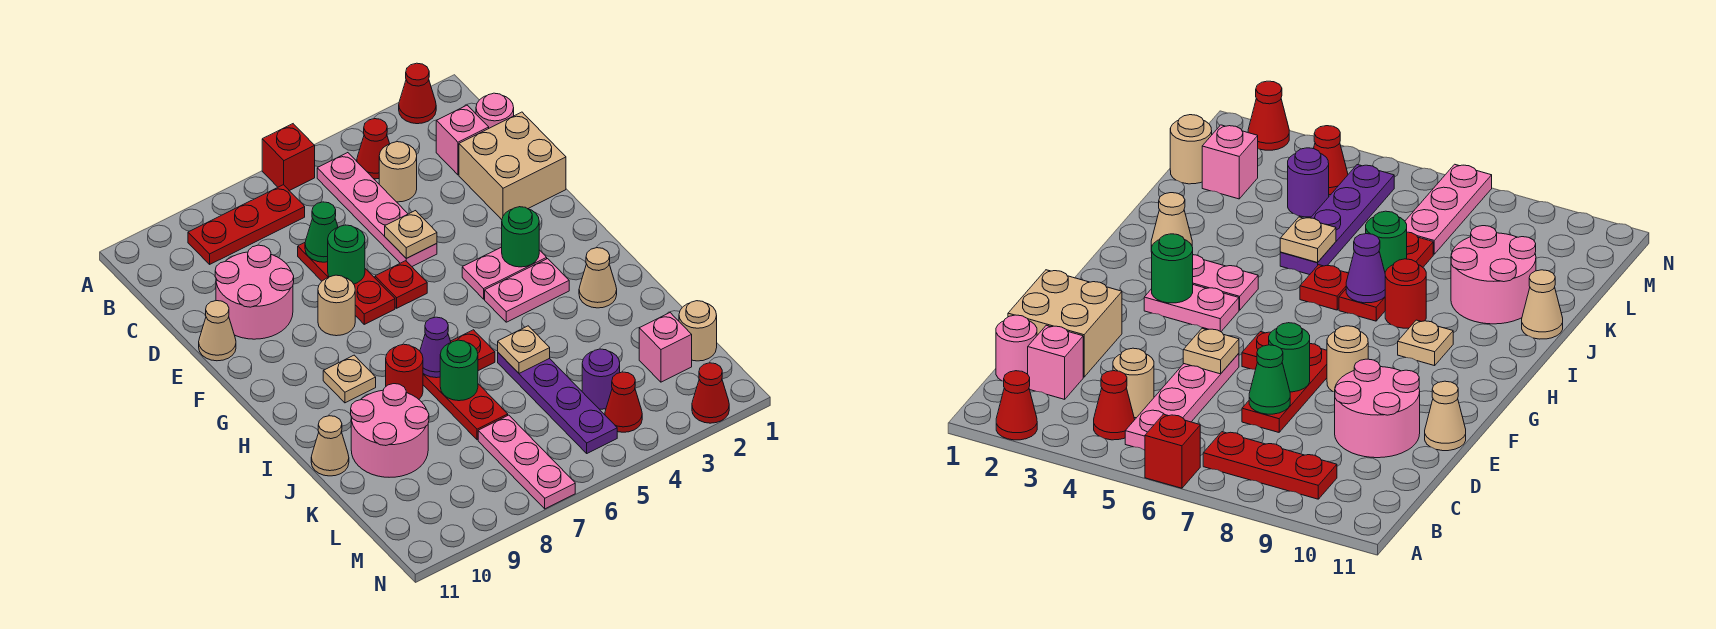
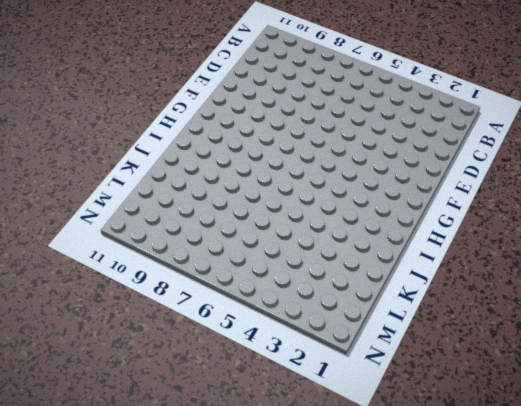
none -> red 1x1 cone [399,63,436,124]
none -> red 1x1 brick [262,124,315,191]
none -> red 1x1 cone [357,119,390,179]
none -> pink 1x4 plate [317,153,437,266]

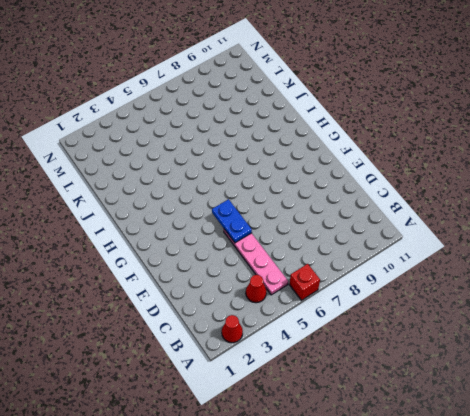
blue 1x2 plate [212,199,252,243] -> tan 1x1 plate [385,211,437,258]
none -> red 1x3 plate [188,185,305,264]
none -> pink 1x1 round brick [476,93,514,128]
none -> pink 1x1 brick [436,105,489,175]
none -> tan 1x1 round brick [379,142,417,202]

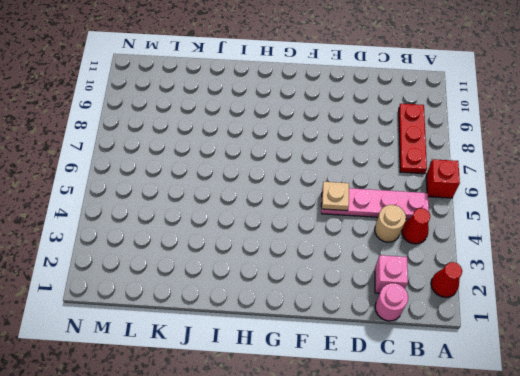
none -> tan 2x2 brick [459,112,566,220]
none -> red 1x3 plate [298,243,395,324]
none -> pink 2x2 round brick [215,245,294,339]
none -> tan 1x1 cone [199,301,236,361]

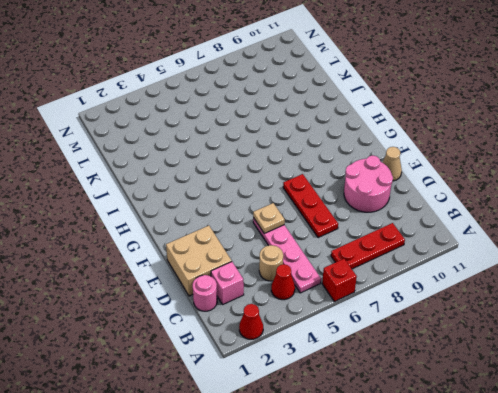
none -> red 1x1 plate [375,261,427,308]
none -> tan 1x1 round brick [318,275,355,336]
none -> pink 1x2 plate [462,247,547,299]
none -> pink 1x2 plate [485,259,569,322]

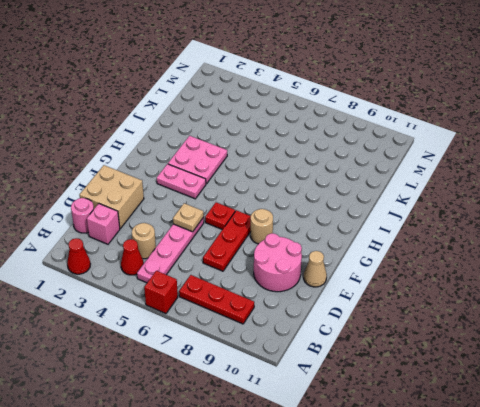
pink 2x2 plate [168,136,227,184] -> pink 1x2 plate [485,259,569,322]
none -> tan 1x1 plate [323,355,376,403]
none -> tan 1x1 cone [579,248,617,308]
none -> red 1x1 plate [450,330,495,371]
none -> red 1x3 plate [423,374,508,440]

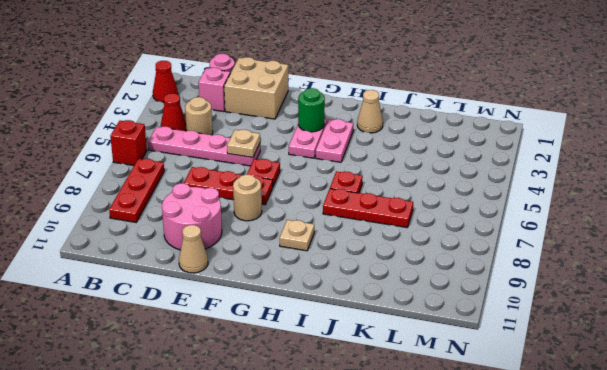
none -> red 1x1 round brick [386,344,423,399]
none -> purple 1x4 plate [498,353,617,453]
none -> pink 2x2 round brick [351,384,429,477]
none -> tan 1x1 cone [311,416,349,476]

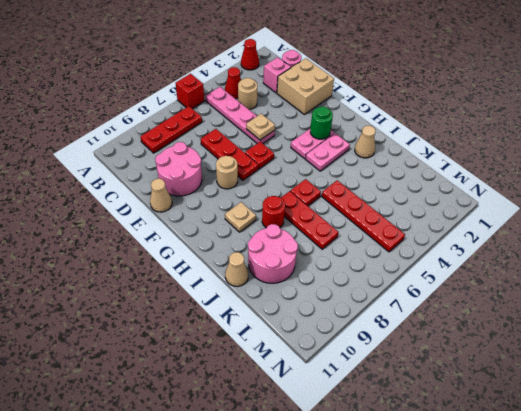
red 1x4 plate [322,180,405,252] -> purple 1x4 plate [498,353,617,453]
none -> tan 1x1 round brick [679,301,717,361]
none -> pink 1x1 brick [639,313,692,382]
none -> purple 1x1 round brick [582,349,620,409]
none -> pink 1x3 plate [478,415,575,509]

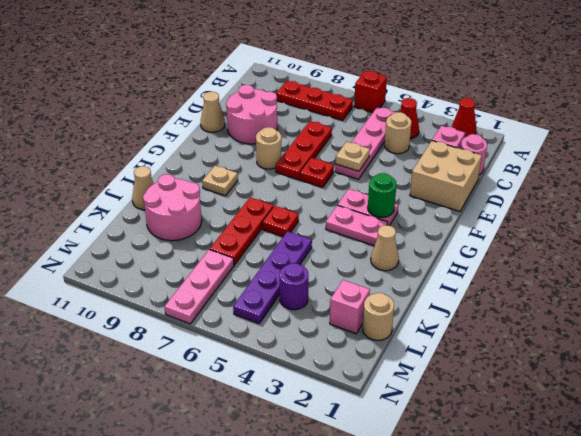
none -> red 1x1 round brick [386,344,423,399]
none -> red 1x1 cone [605,372,642,432]
none -> red 1x1 cone [692,363,729,423]
none -> green 1x1 cone [305,202,338,262]

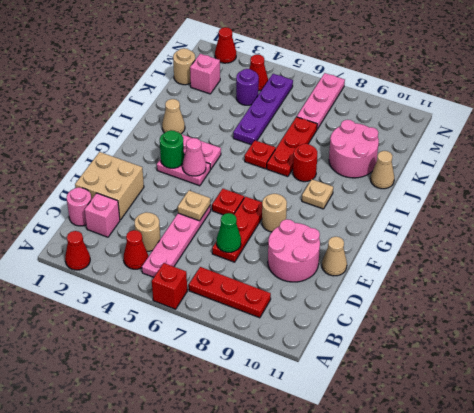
pink 1x1 cone [183,138,206,176] -> none
none -> green 1x1 round brick [328,225,365,284]
none -> purple 1x1 cone [420,317,451,378]
none -> tan 1x1 plate [498,326,550,373]
none -> green 1x1 round brick [440,340,478,401]

